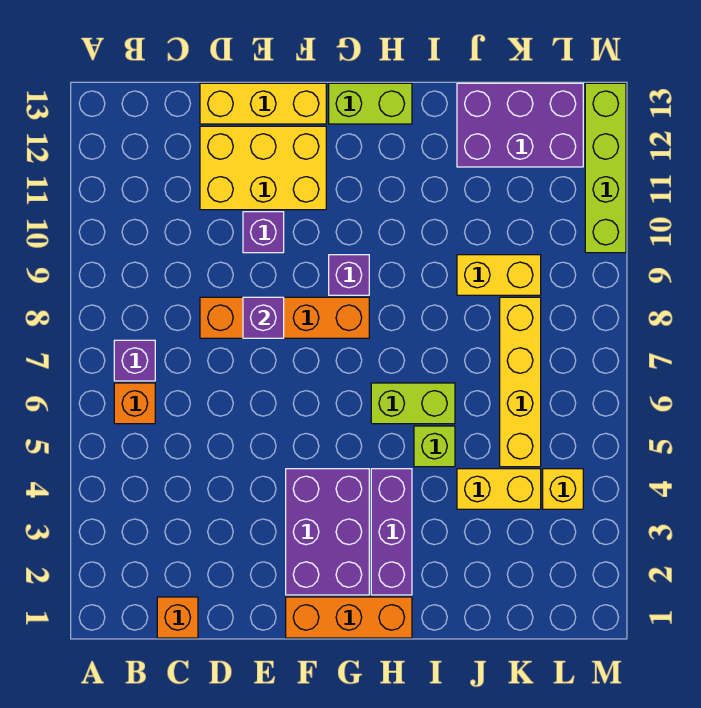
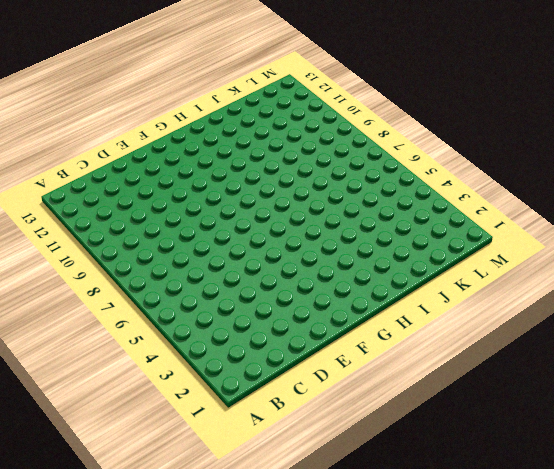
none -> orange 1x1 brick [114,383,155,424]
none -> purple 1x1 brick [114,340,155,381]
none -> orange 1x1 brick [157,597,198,638]

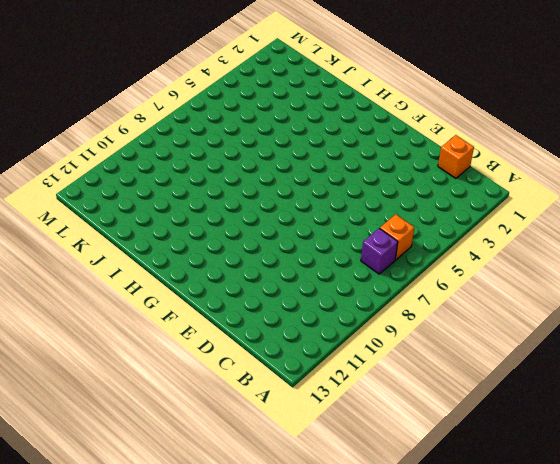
none -> orange 1x4 brick [200,297,369,338]
none -> yellow 2x3 brick [200,126,326,210]
none -> yellow 1x3 brick [200,83,326,124]

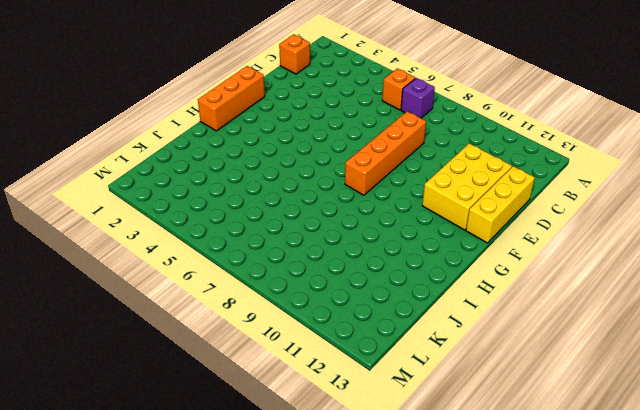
none -> purple 1x1 brick [243,212,284,253]
none -> purple 2x3 brick [286,469,369,595]
none -> purple 1x1 brick [329,255,369,295]

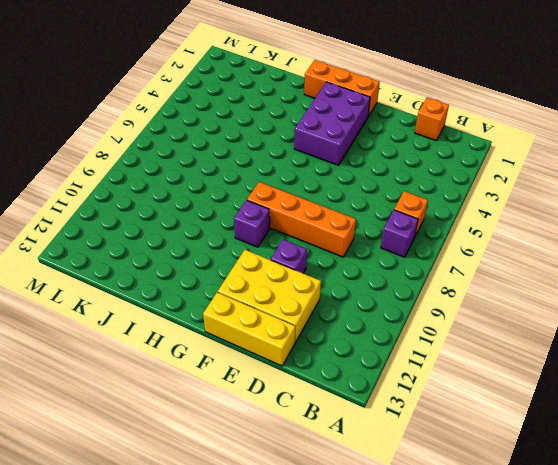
none -> lime 1x2 brick [329,83,412,124]
none -> purple 1x3 brick [371,469,412,595]
none -> lime 1x2 brick [371,383,455,424]

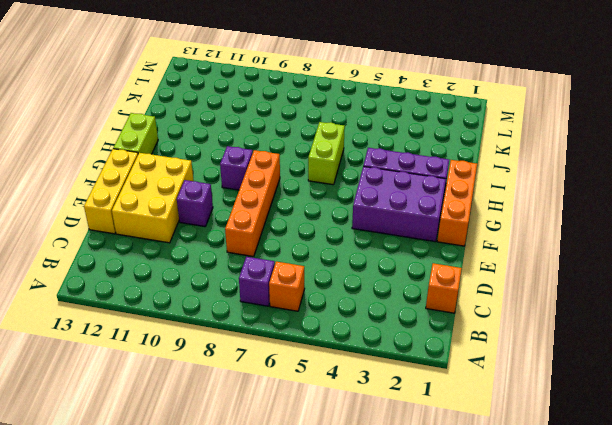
none -> lime 1x1 brick [414,426,455,467]
none -> yellow 1x2 brick [457,469,541,509]
none -> yellow 1x2 brick [457,255,541,295]

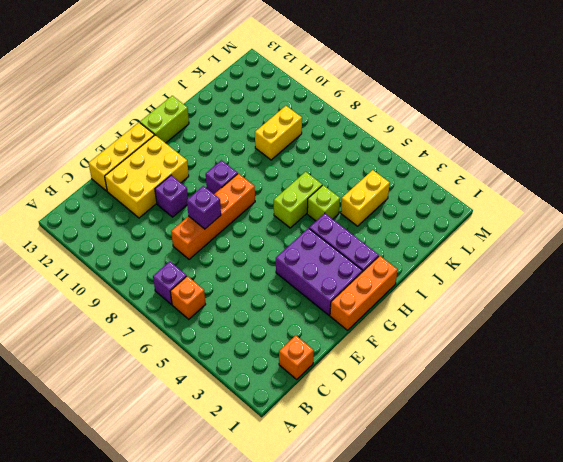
none -> purple 2x3 brick [457,83,583,167]
none -> yellow 1x4 brick [500,297,541,467]
none -> yellow 1x1 brick [543,469,583,509]

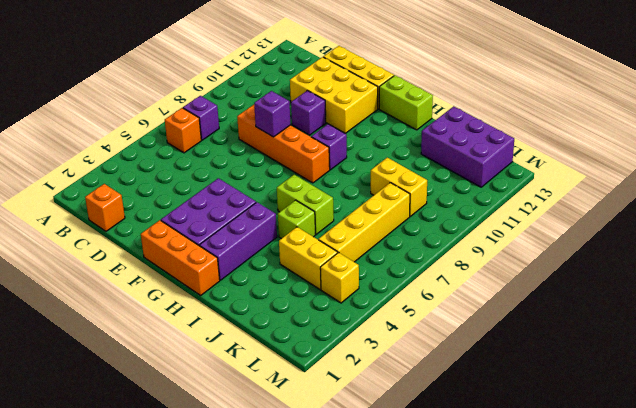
none -> lime 1x4 brick [585,83,626,253]

